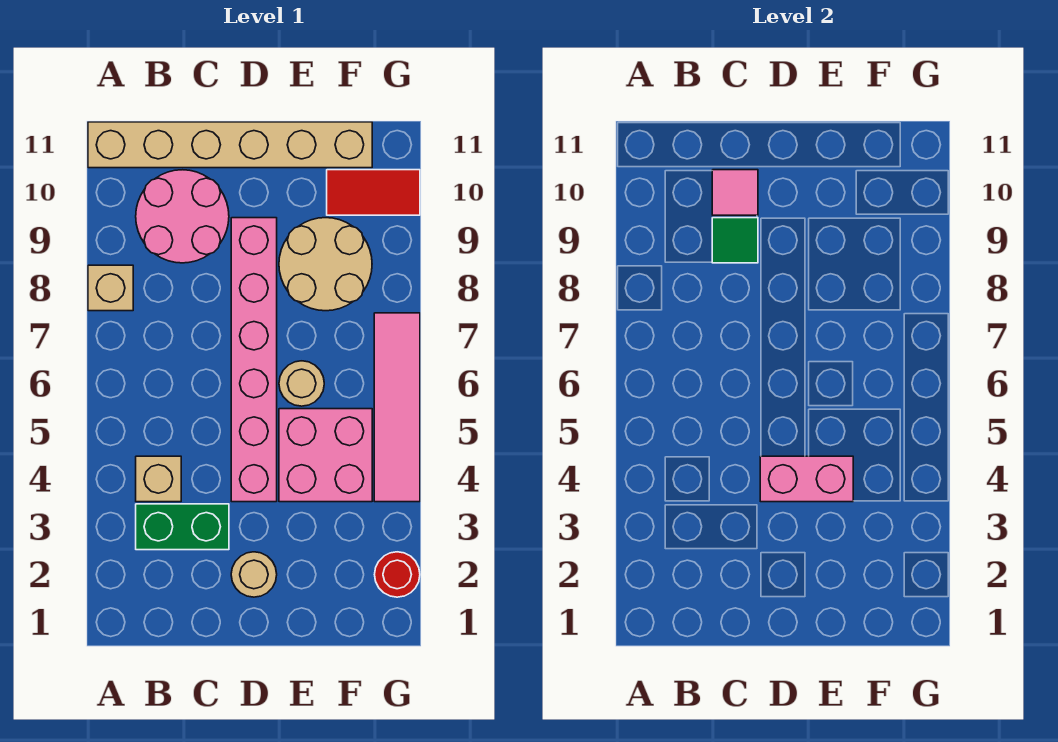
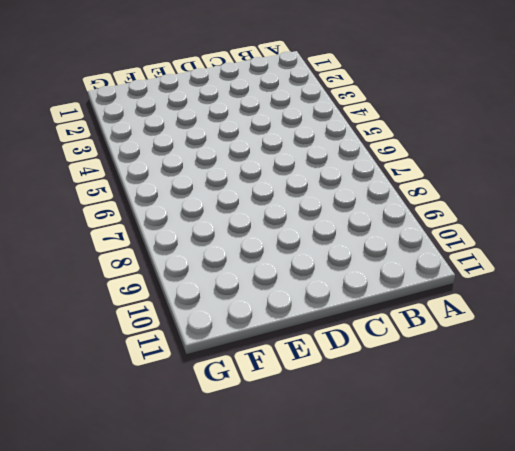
none -> tan 1x1 brick [88,265,133,311]
none -> tan 1x6 brick [88,122,372,168]
none -> green 1x2 brick [136,504,229,550]

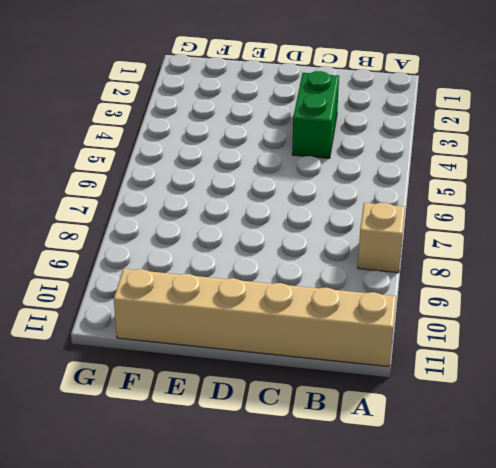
green 1x2 brick [292,71,339,158] -> green 1x2 brick turned to [136,504,229,550]
none -> tan 1x1 brick [136,456,181,502]
none -> pink 2x2 round brick [136,170,229,263]
none -> tan 1x1 round brick [231,552,277,597]

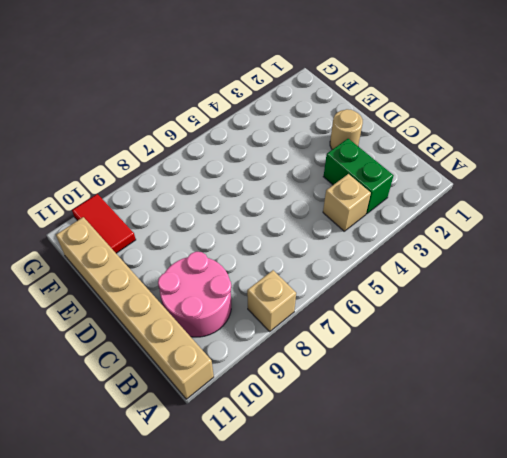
none -> pink 1x6 brick [231,218,277,502]
none -> pink 2x2 brick [279,409,372,502]
none -> tan 1x1 round brick [279,361,324,406]

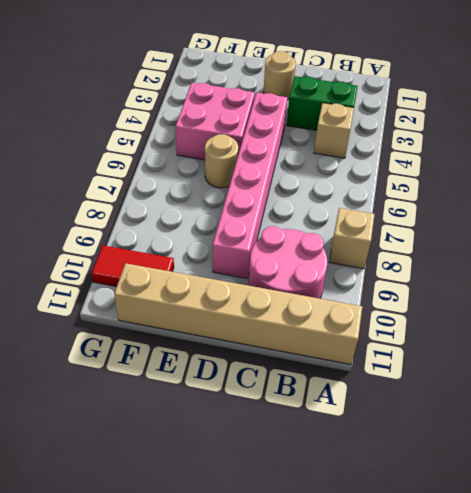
none -> tan 2x2 round brick [279,218,372,311]
none -> red 1x1 round brick [375,552,420,597]
none -> pink 1x4 tile [374,313,420,502]

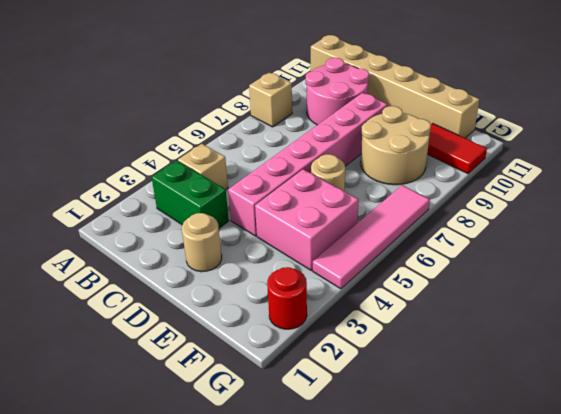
none -> green 1x1 tile [712,218,758,263]
none -> pink 1x1 tile [712,170,758,215]
none -> pink 1x2 brick [760,456,853,502]

